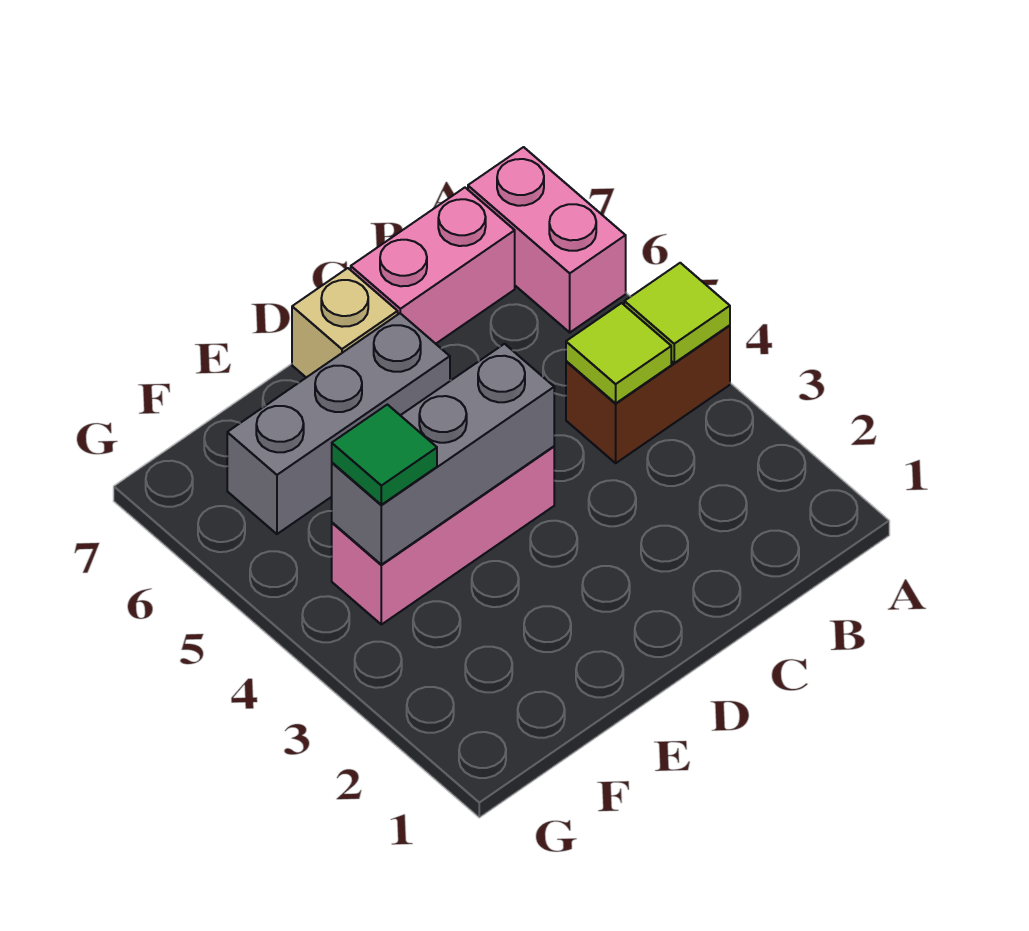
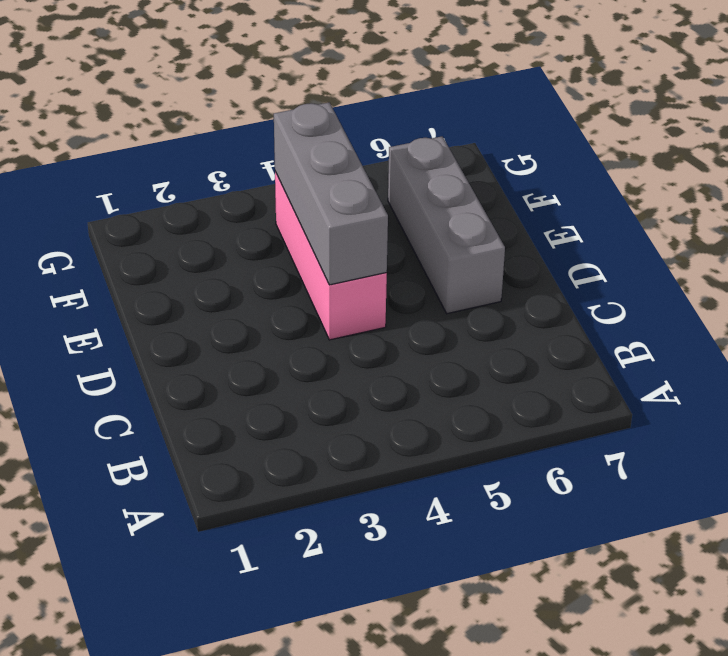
none -> brown 1x2 brick [566,325,730,463]
none -> pink 1x2 brick [468,147,626,332]

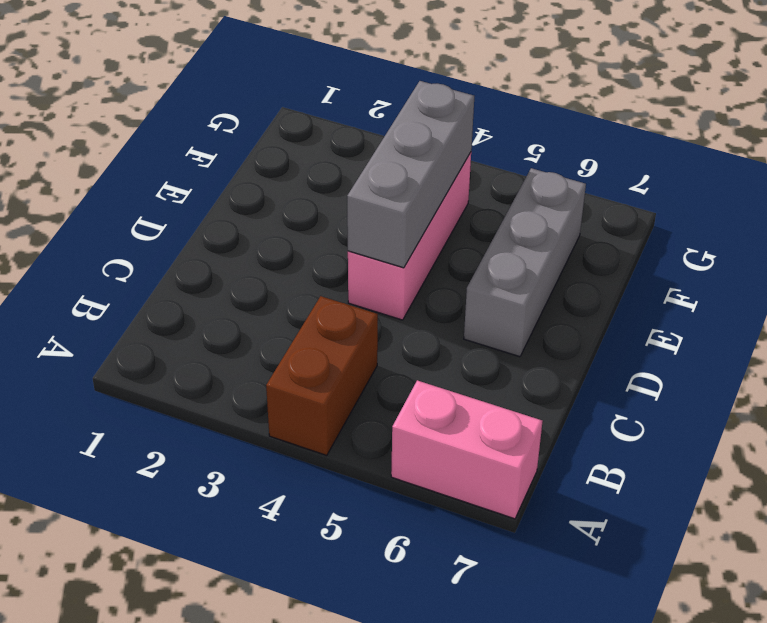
none -> pink 1x2 brick [351,188,515,344]
none -> tan 1x1 brick [292,268,398,378]

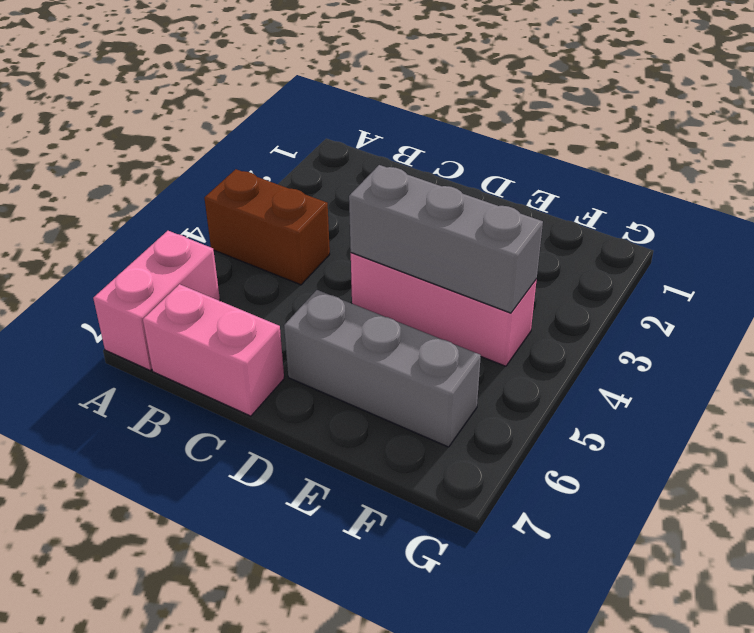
none -> tan 1x1 brick [292,268,398,378]
none -> lime 1x1 tile [624,263,730,363]

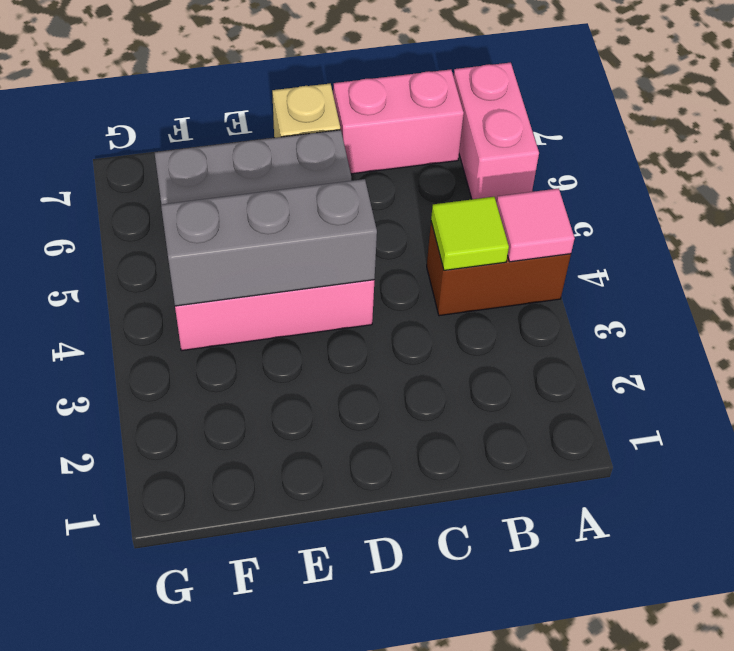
pink 1x1 tile [497,188,575,262] -> lime 1x1 tile [624,263,730,363]
none -> green 1x1 tile [332,405,437,505]

